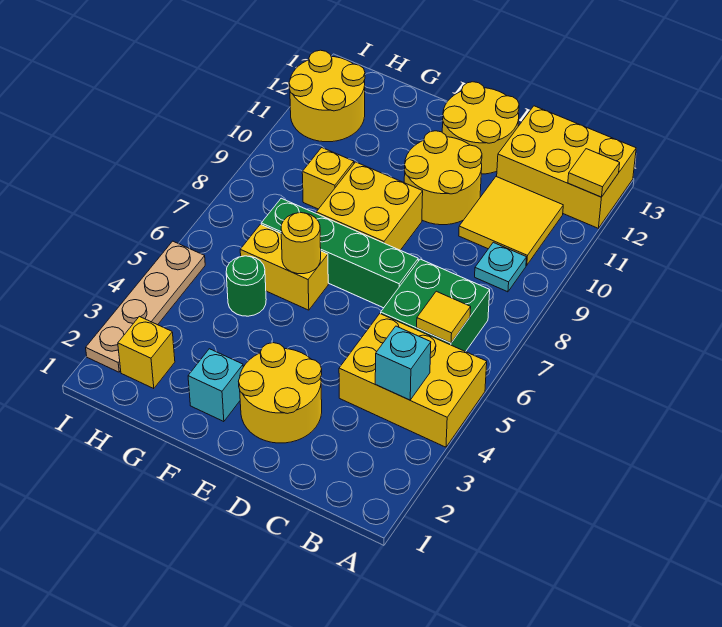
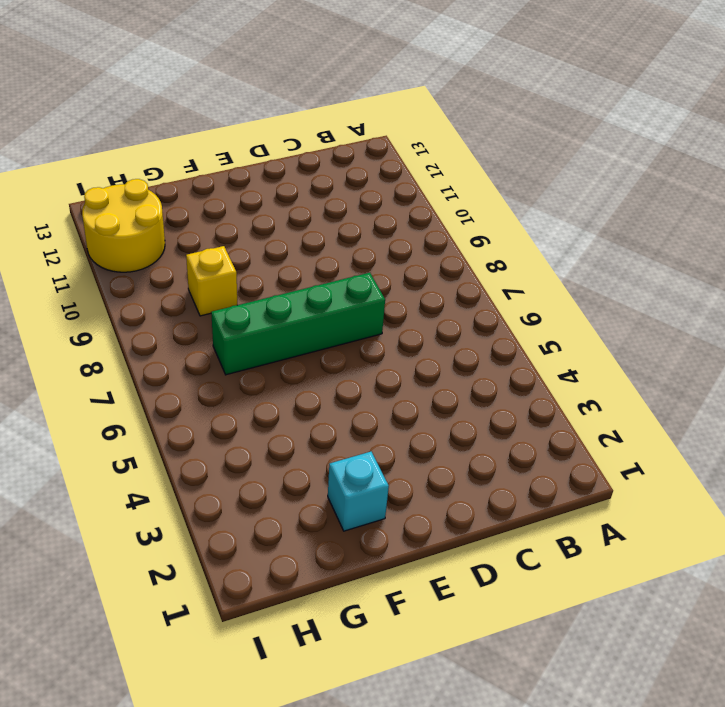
none -> yellow 2x3 brick [339,314,487,447]
none -> yellow 2x3 brick [497,106,636,228]
none -> green 2x2 brick [381,259,490,352]

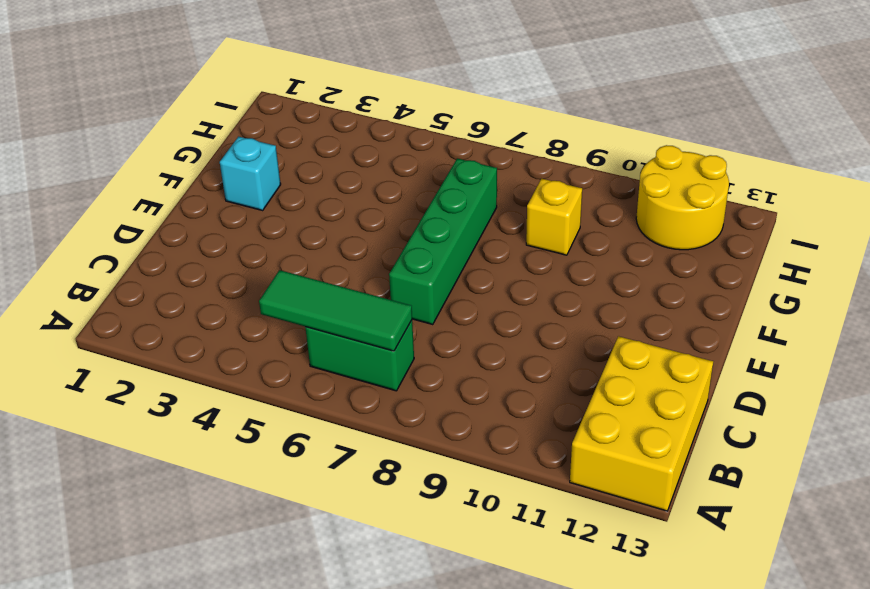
green 1x3 tile [259,270,412,351] -> yellow 1x1 tile [417,291,471,343]
green 1x2 brick [305,320,414,391] -> green 2x2 brick [381,259,490,352]
none -> yellow 2x3 brick [339,314,487,447]
none -> cyan 1x1 plate [475,242,527,292]
none -> yellow 2x2 tile [459,176,563,265]

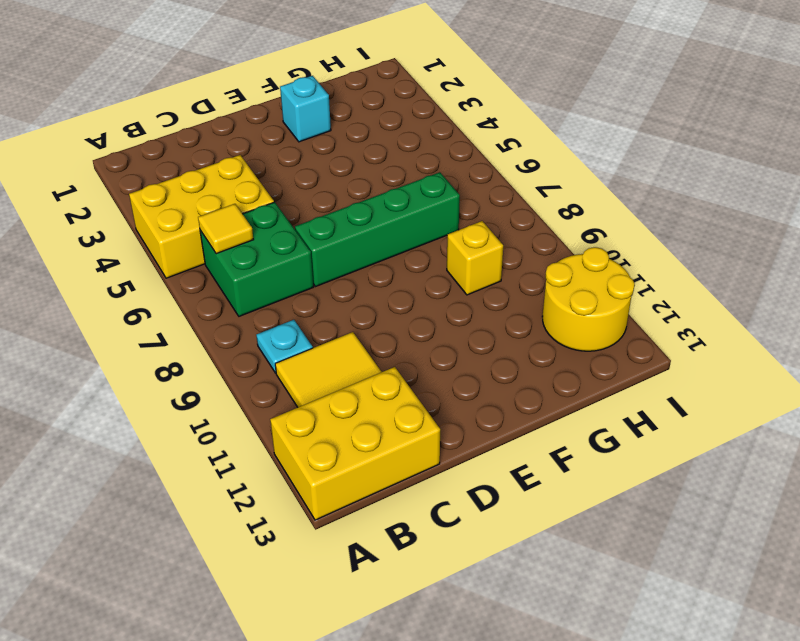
none -> yellow 2x2 round brick [239,343,322,443]
none -> yellow 2x2 round brick [404,131,482,225]
none -> yellow 2x2 round brick [442,82,519,174]

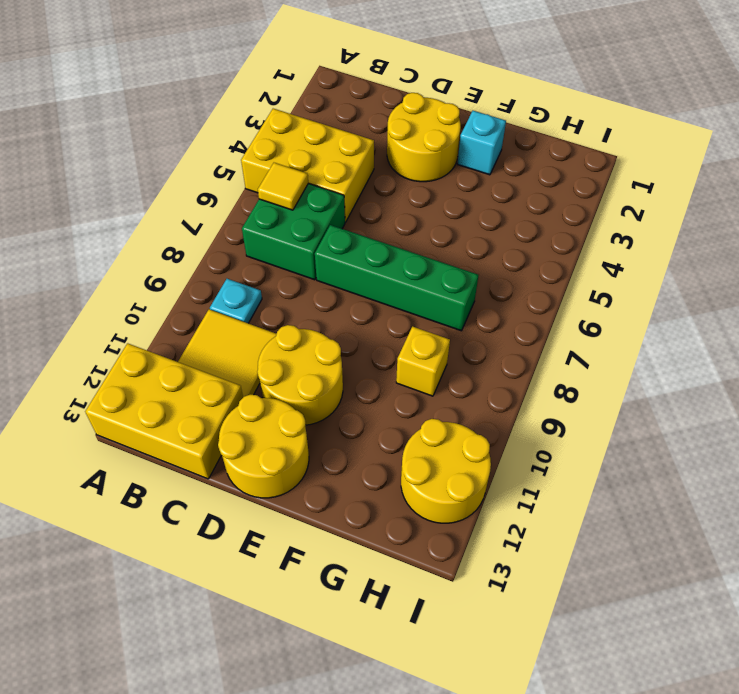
none -> yellow 2x2 brick [316,162,423,250]
none -> yellow 1x2 brick [240,224,328,310]
none -> green 1x1 round brick [226,256,266,316]

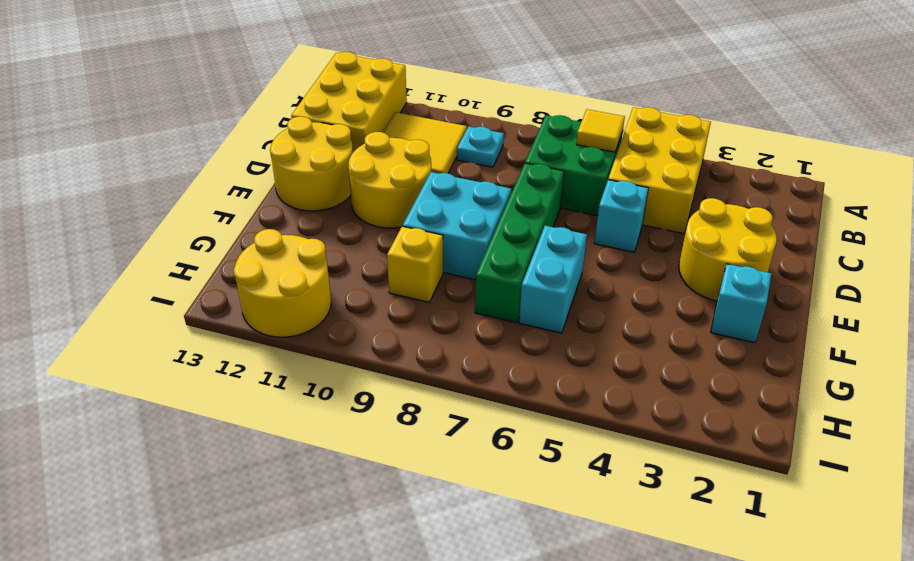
cyan 1x1 brick [594,180,648,252] -> cyan 1x1 brick moved to [375,326,431,400]
cyan 2x2 brick [403,172,511,280] -> yellow 2x2 brick [316,162,423,250]
cyan 1x2 brick [519,226,587,333] -> yellow 1x2 brick [240,224,328,310]
none -> green 1x1 round brick [226,256,266,316]
none -> yellow 1x1 brick [118,316,175,389]
none -> tan 1x4 plate [86,241,205,372]

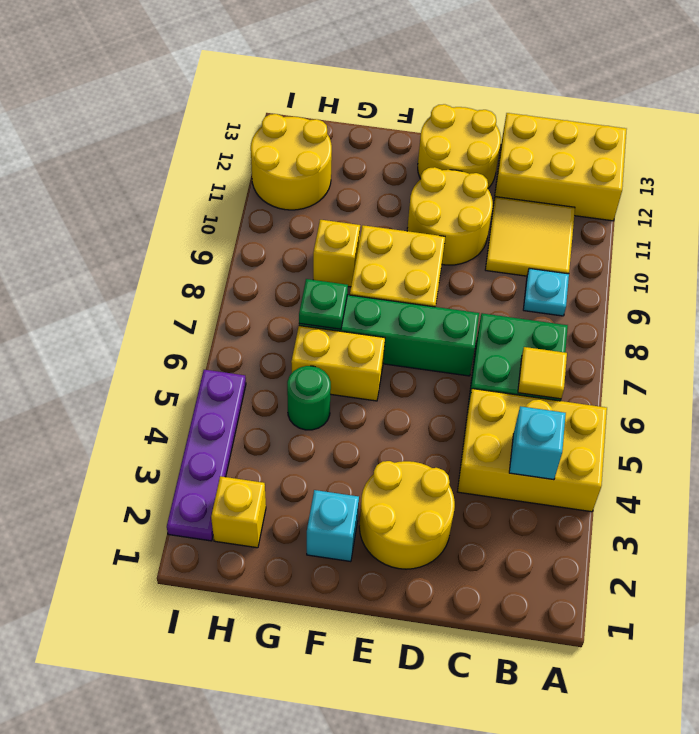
green 1x1 plate [299,279,348,329] -> none
purple 1x4 plate [167,370,246,541] -> tan 1x4 plate [86,241,205,372]
none -> yellow 1x1 tile [568,149,620,197]
none -> yellow 1x1 round brick [281,212,321,274]

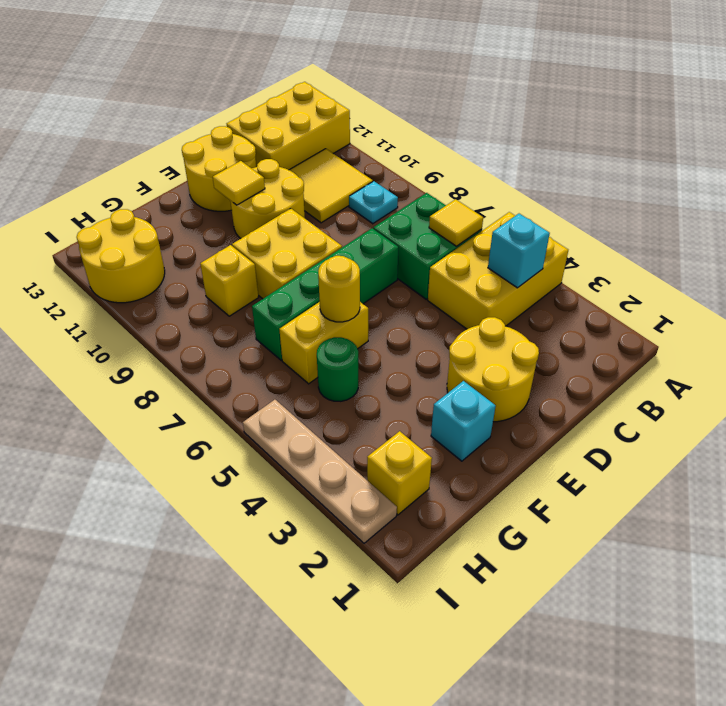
yellow 1x1 tile [213,161,265,205] -> yellow 1x1 tile moved to [568,149,620,197]

